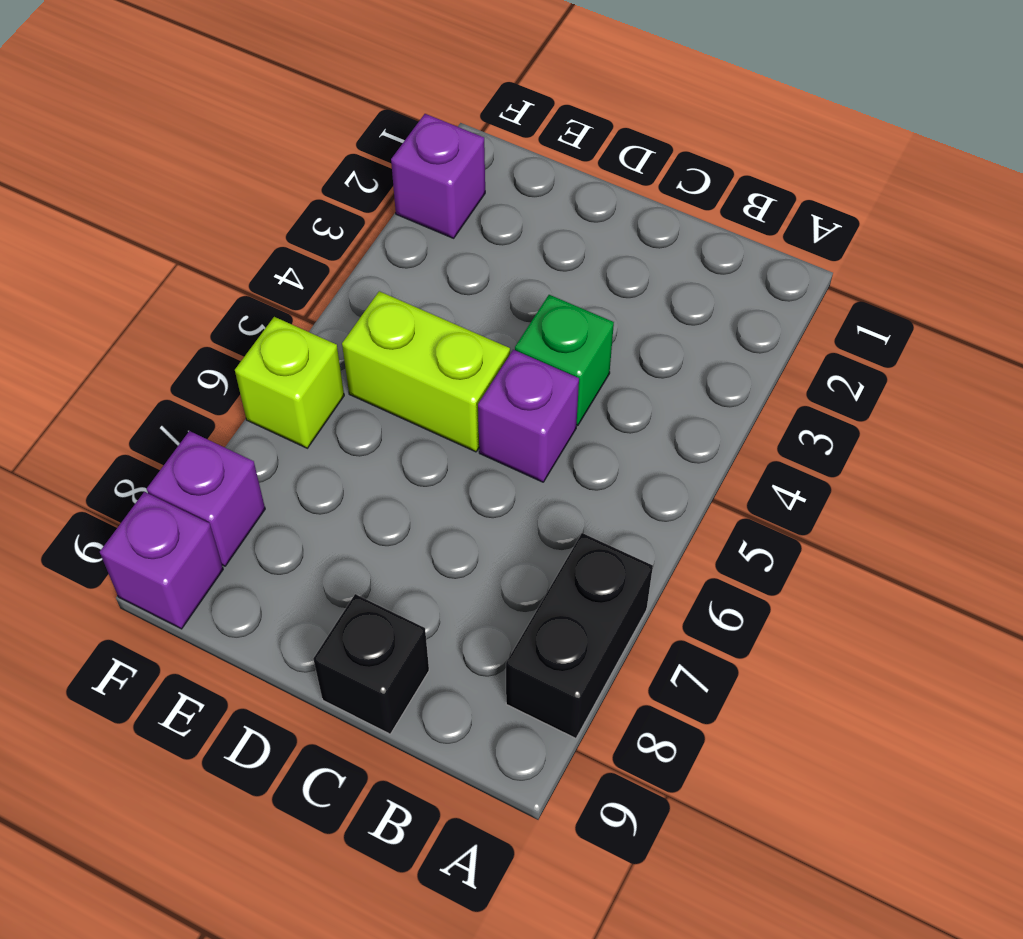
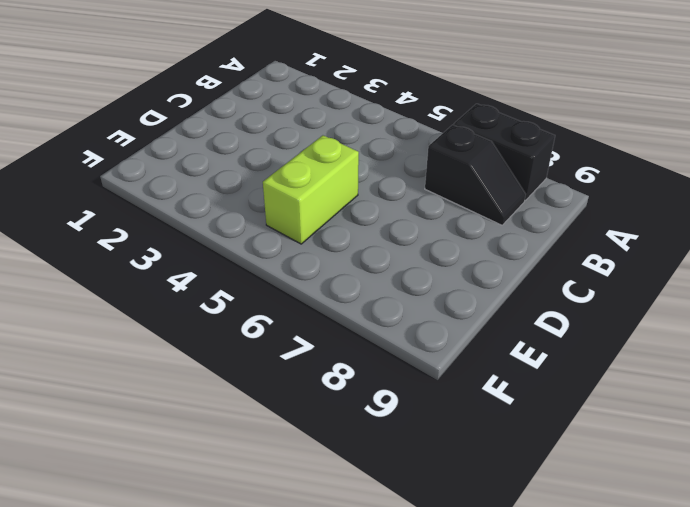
black 1x2 slope [425,125,526,225] -> none
none -> green 1x1 brick [515,295,614,426]
none -> purple 1x1 brick [478,350,579,482]

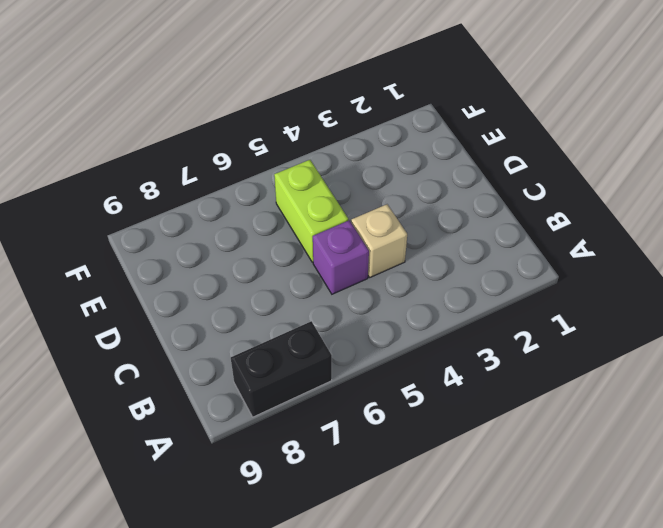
tan 1x1 brick [351,204,407,277] -> green 1x1 brick [515,295,614,426]
none -> black 1x1 brick [313,594,429,734]
none -> purple 1x1 brick [391,114,485,238]

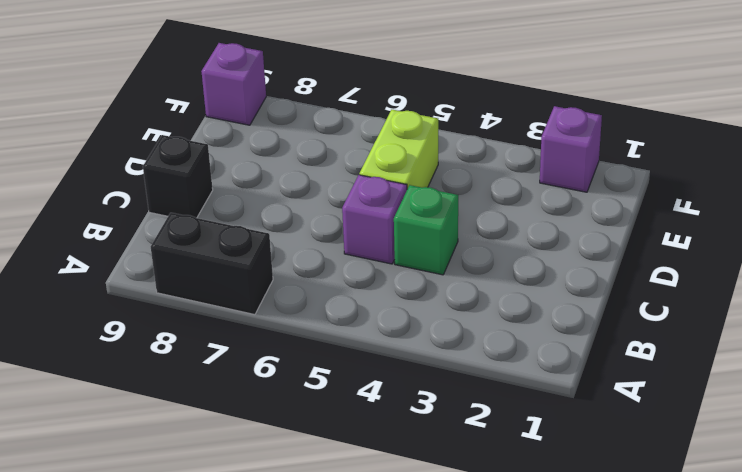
none -> lime 1x1 brick [235,317,344,448]
none -> purple 1x1 brick [147,431,265,566]

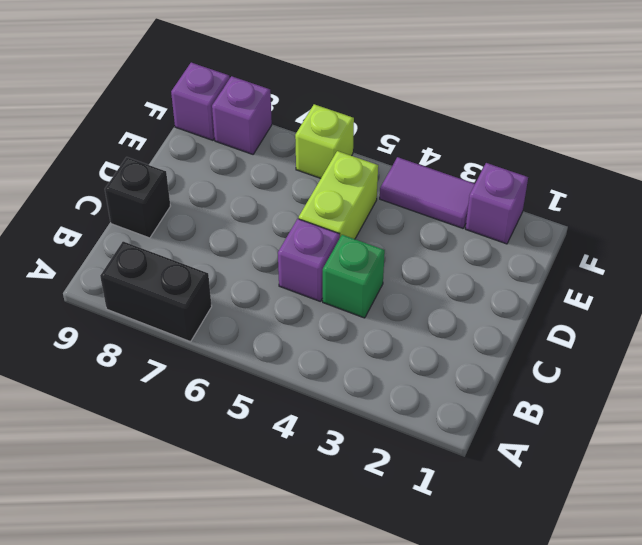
purple 1x2 tile [380,157,475,228] -> none

